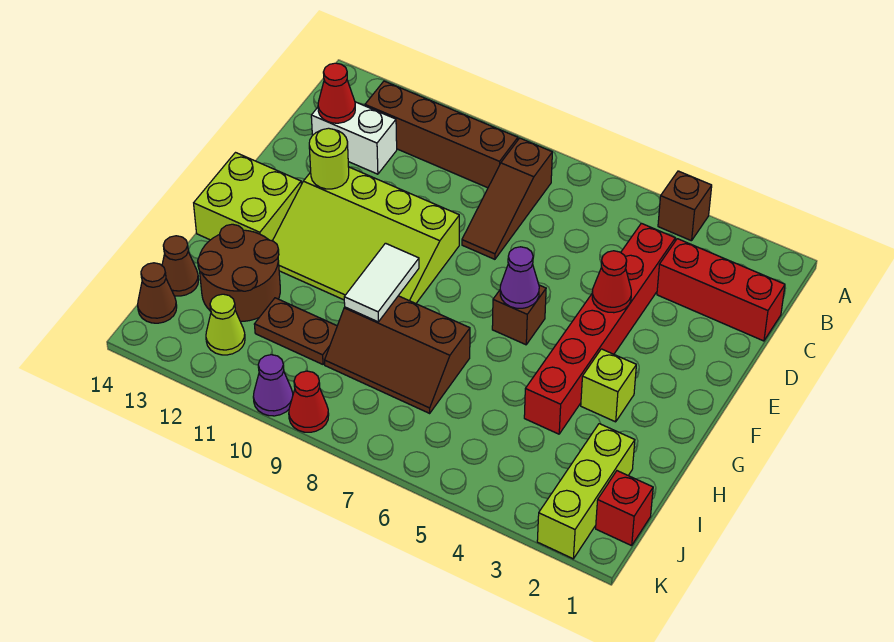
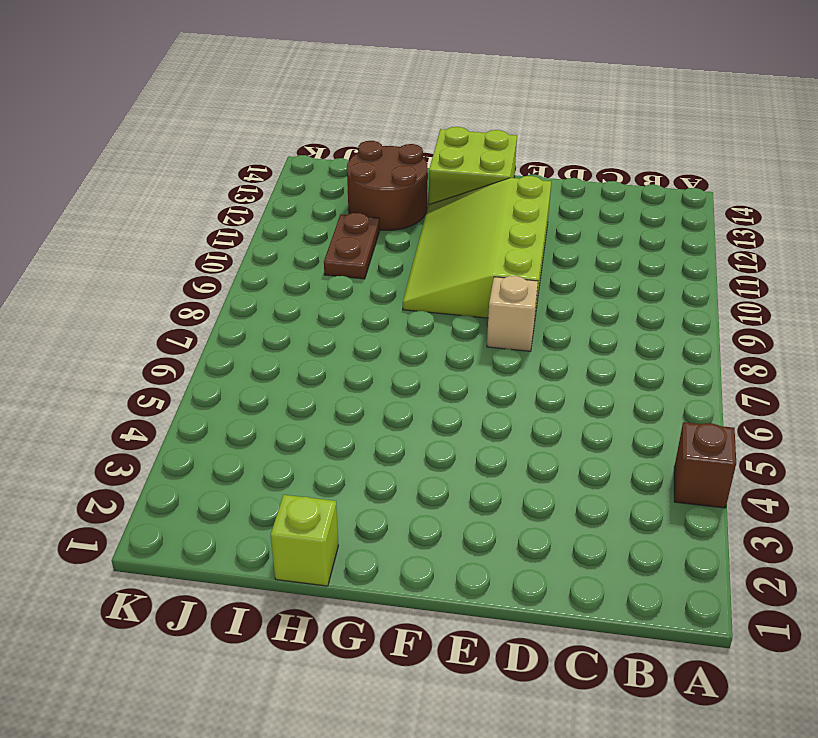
tan 1x1 brick [487,276,538,351] -> none
lime 1x1 brick [271,495,338,586] -> lime 1x1 brick moved to [581,349,636,422]
none -> brown 1x3 slope [462,138,552,259]
none -> brown 1x4 brick [365,81,518,188]
none -> red 1x3 brick [657,239,785,341]

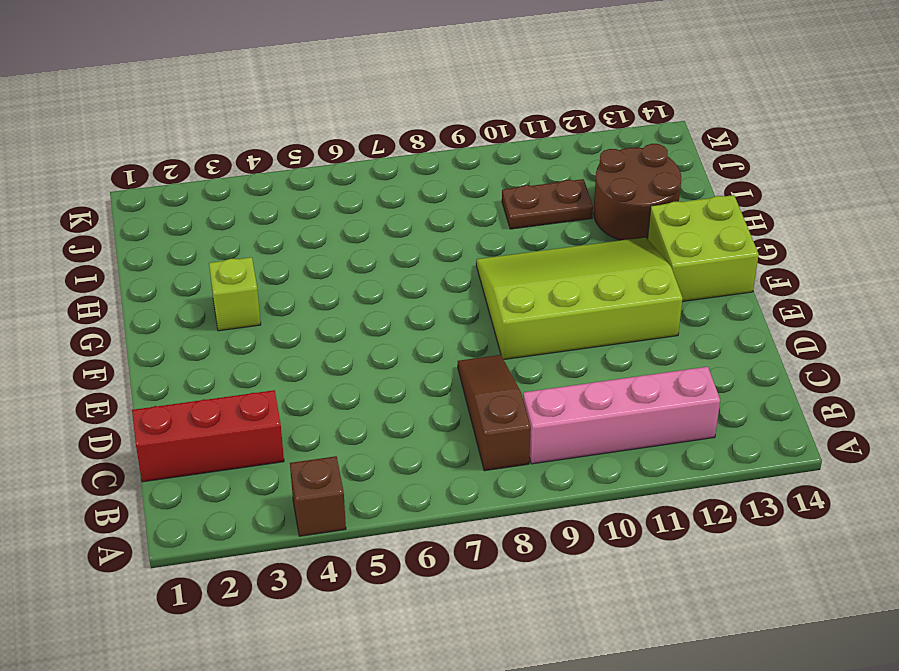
pink 1x4 brick [523,367,720,464] -> brown 1x4 brick [365,81,518,188]
none -> red 1x6 brick [524,223,675,434]
none -> white 1x2 brick [311,102,397,174]
none -> brown 1x1 brick [492,285,546,345]

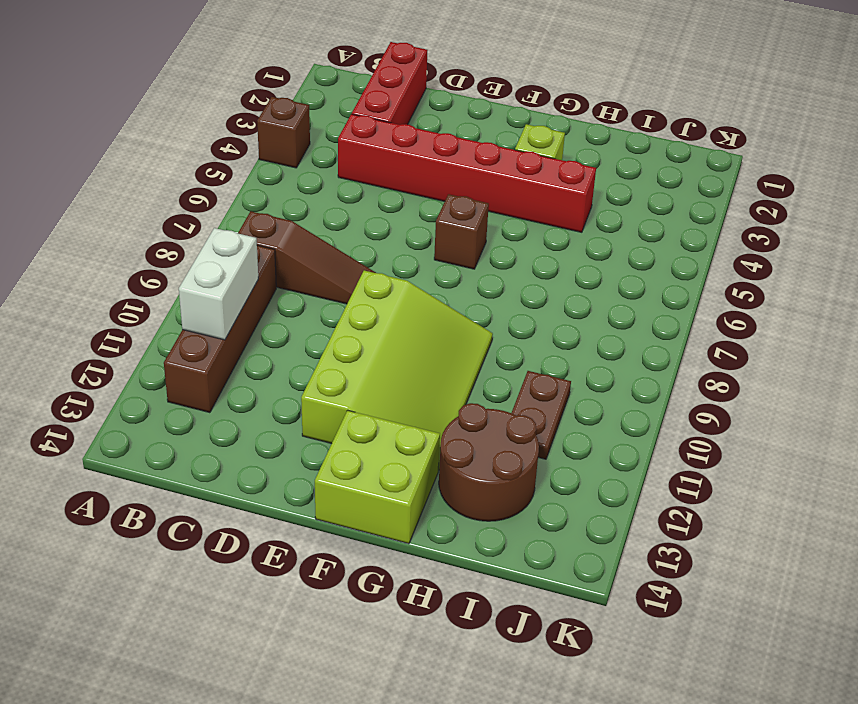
white 1x2 brick [179,228,258,340] -> white 1x2 brick moved to [311,102,397,174]
none -> brown 2x3 slope [325,296,470,413]
none -> lime 1x3 brick [537,424,635,559]
none -> brown 1x1 cone [162,236,199,296]

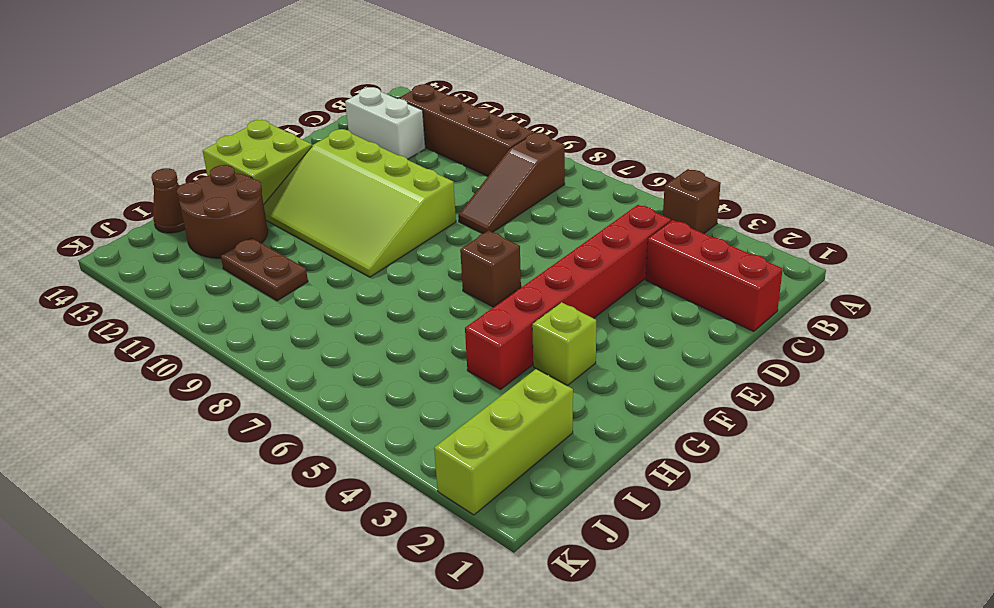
none -> brown 2x3 slope [325,296,470,413]
none -> red 1x1 brick [596,471,653,546]
none -> lime 1x1 cone [206,294,245,355]

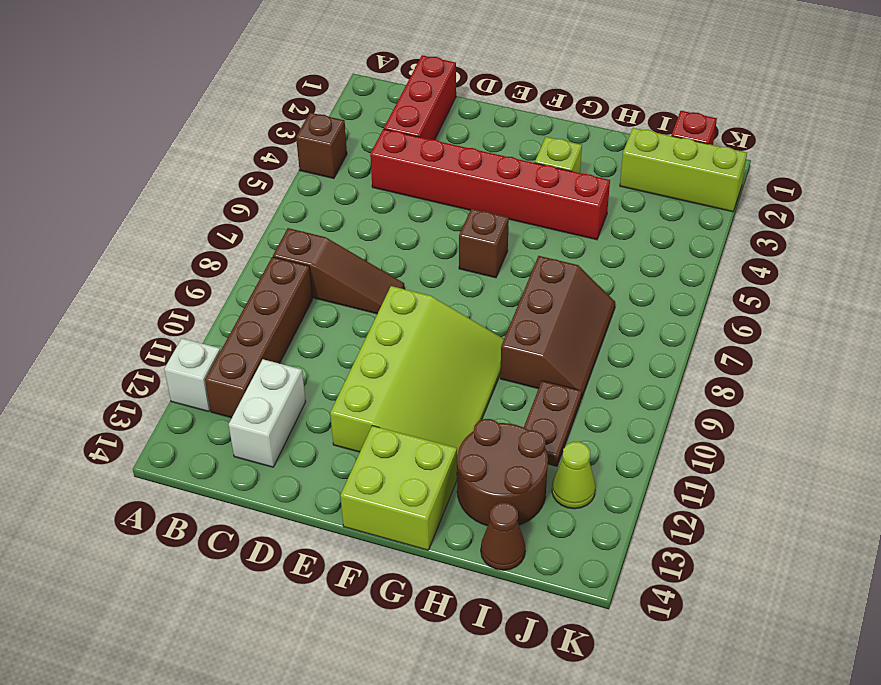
white 1x1 brick [164,338,220,412] -> none
none -> brown 1x1 cone [138,263,177,323]
none -> red 1x1 cone [289,371,329,432]
none -> purple 1x1 cone [253,355,293,416]

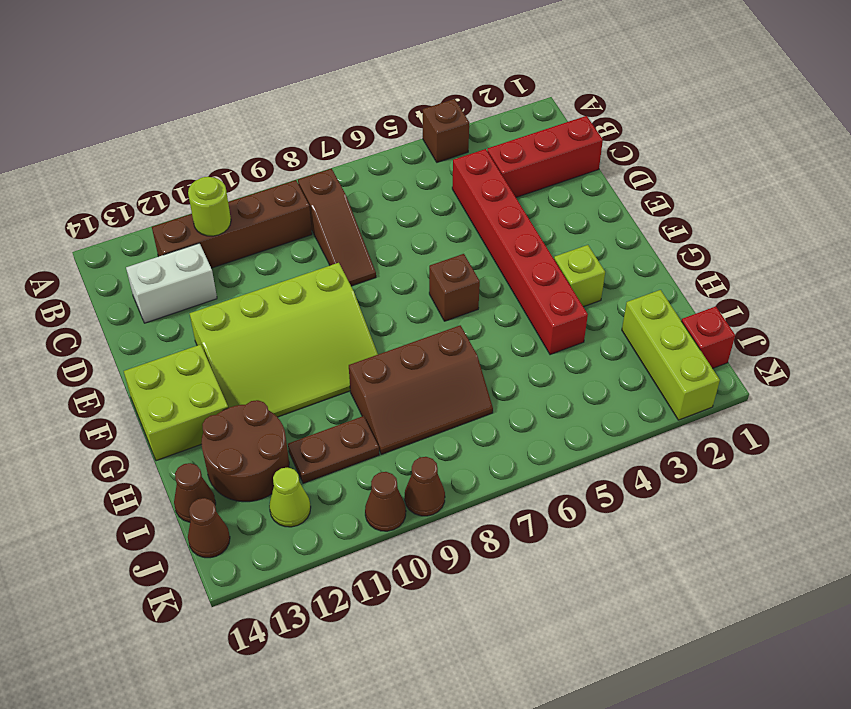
lime 1x1 round brick [188,177,231,236] -> lime 1x1 round brick moved to [309,128,349,189]
brown 1x1 cone [405,457,445,516] -> red 1x1 cone [289,371,329,432]
brown 1x1 cone [365,472,406,531] -> purple 1x1 cone [253,355,293,416]
none -> red 1x1 cone [318,63,355,123]
none -> red 1x1 cone [592,251,631,313]
none -> purple 1x1 cone [500,247,539,308]

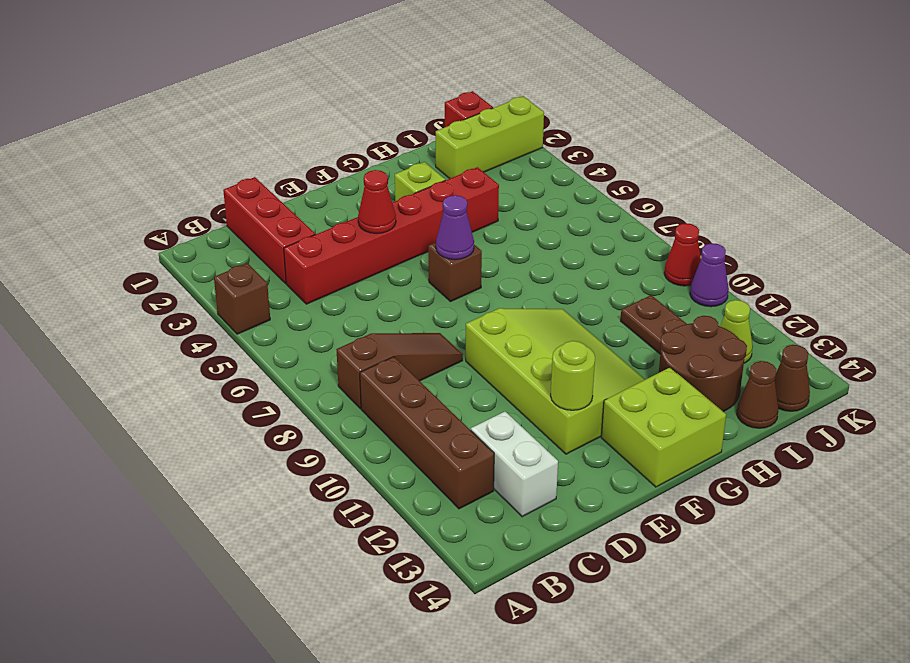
none -> brown 2x3 slope [325,296,470,413]
none -> red 1x1 cone [318,63,355,123]
none -> white 1x2 tile [344,243,419,322]

